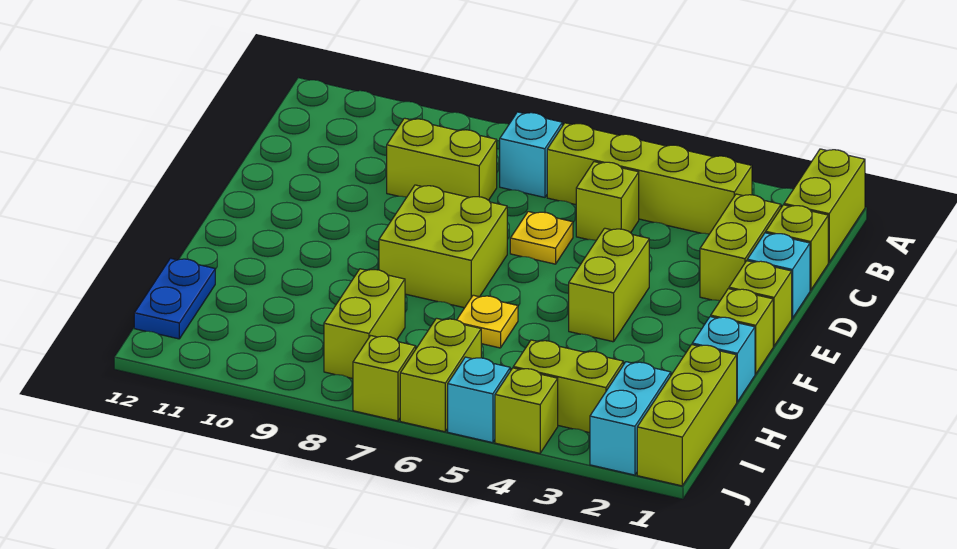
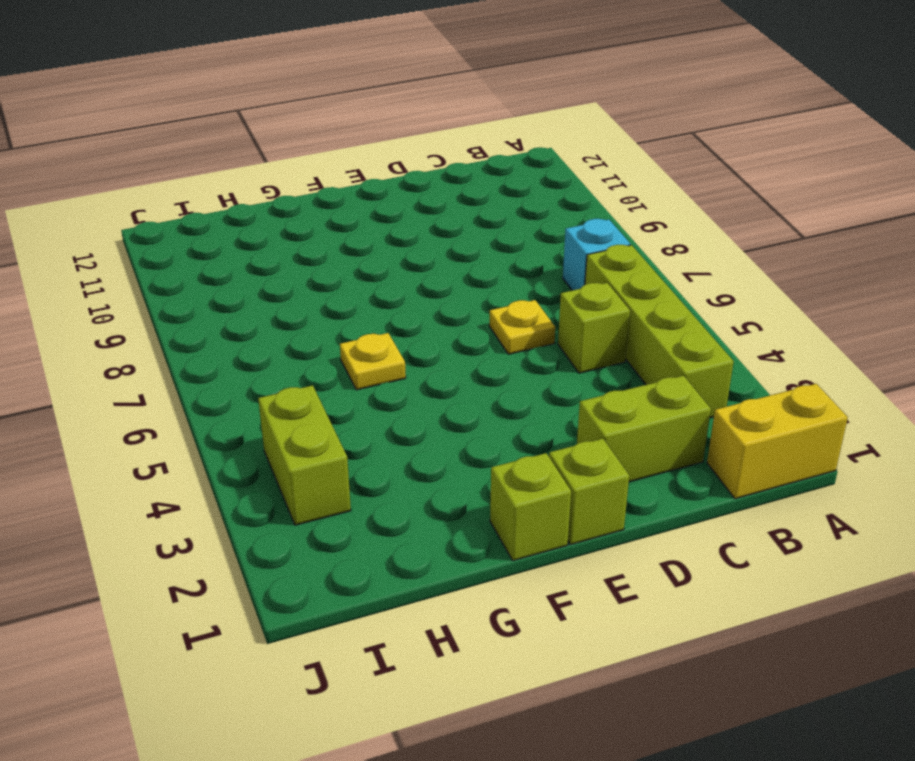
yellow 1x2 brick [707,384,848,499] -> lime 1x2 brick [784,149,865,262]
none -> lime 1x1 brick [766,205,828,290]
none -> lime 1x2 brick [387,118,497,200]
none -> cyan 1x1 brick [747,233,810,318]

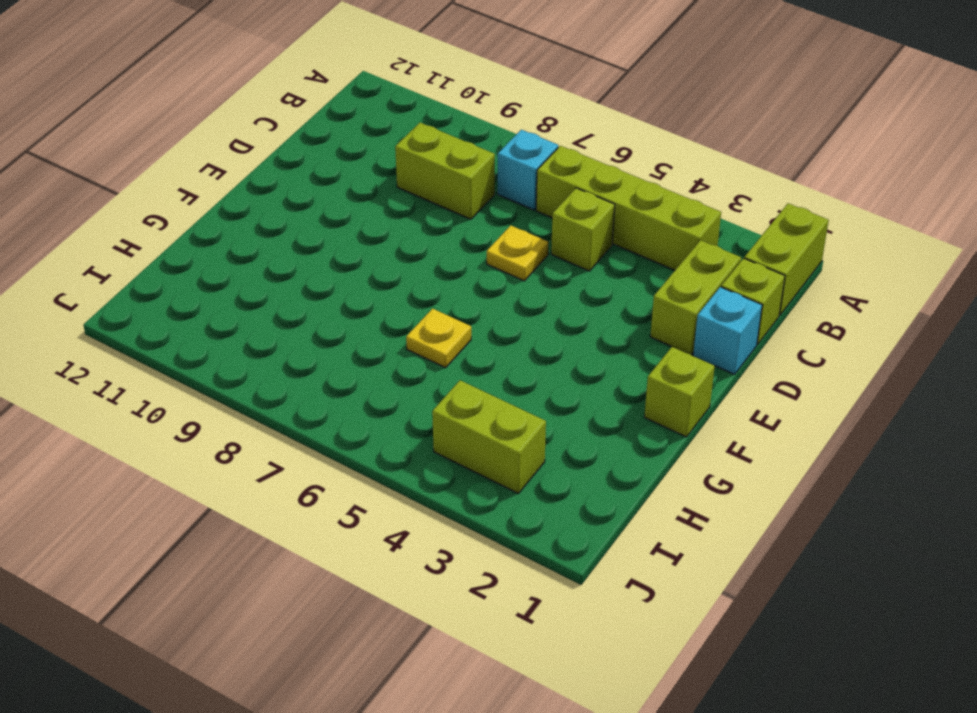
none -> lime 1x1 brick [729,261,792,346]
none -> lime 1x2 brick [569,228,649,342]
none -> lime 2x2 brick [379,185,507,308]

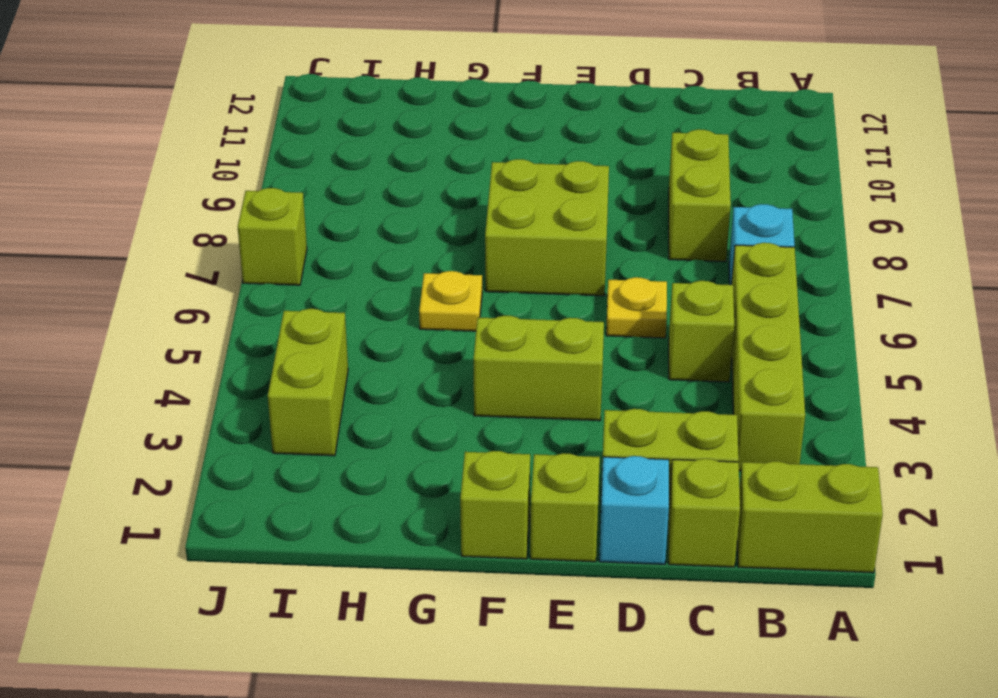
none -> cyan 1x1 brick [692,317,755,402]
none -> lime 1x3 brick [637,345,737,486]
none -> lime 1x2 brick [324,269,405,379]

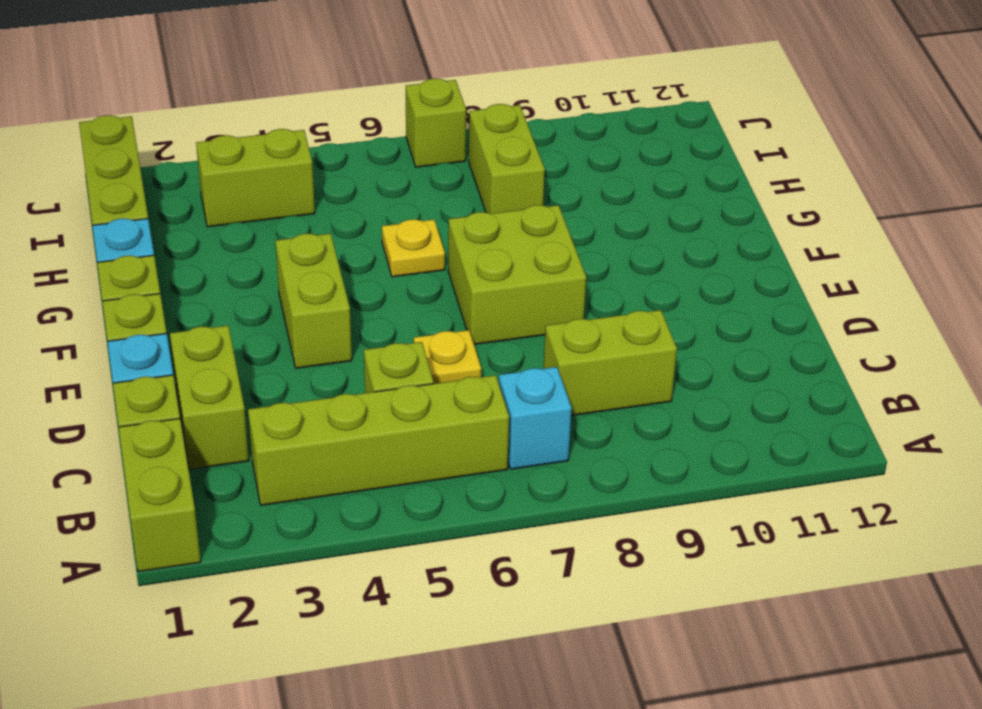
none -> blue 1x2 plate [134,258,215,339]
none -> cyan 1x2 brick [590,362,671,475]
none -> lime 1x2 brick [400,318,481,432]

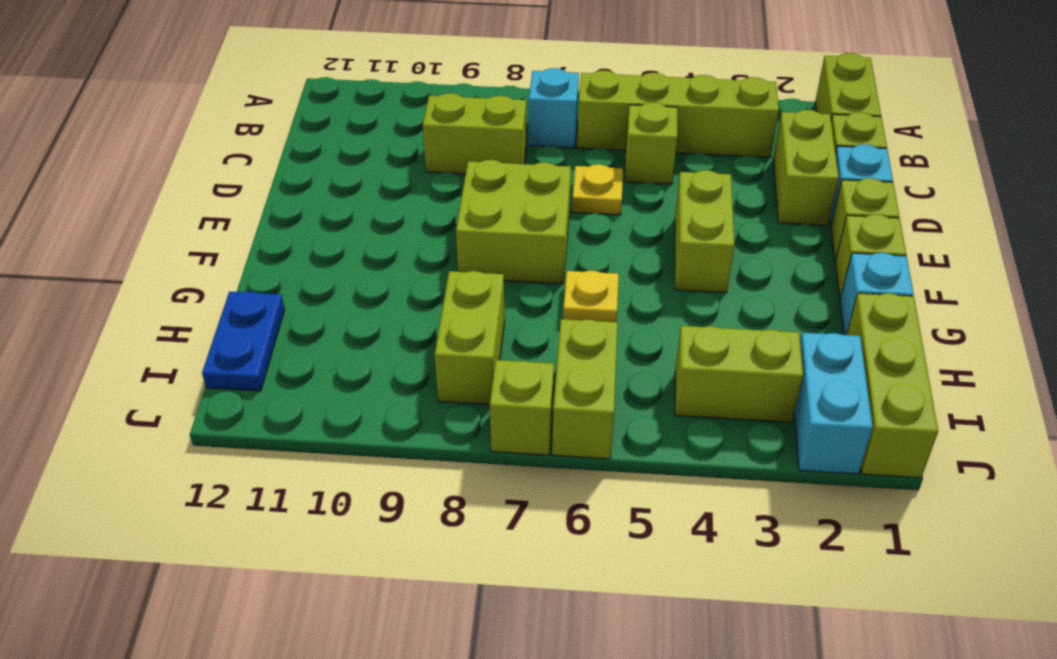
none -> lime 1x1 brick [495,368,558,453]
none -> cyan 1x1 brick [448,357,510,443]

